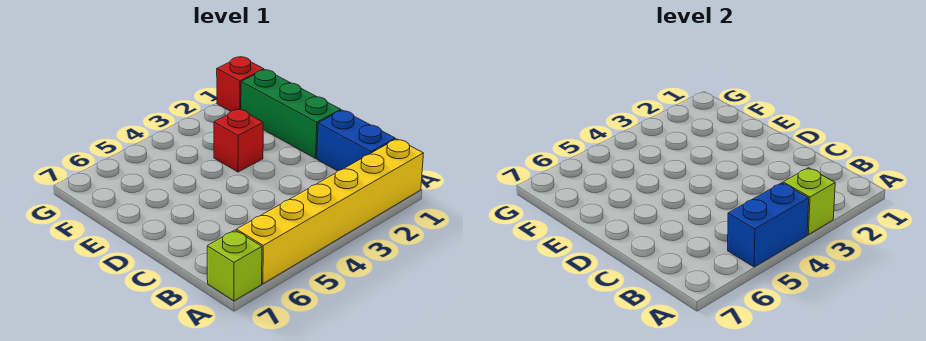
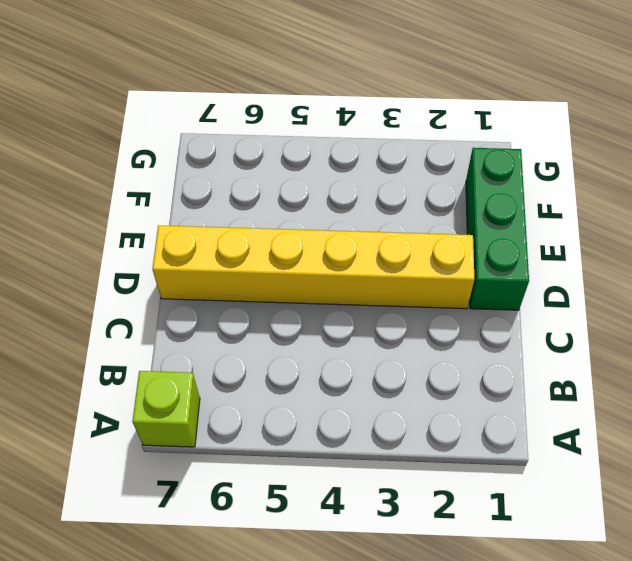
yellow 1x6 brick [152,225,474,309] -> yellow 1x6 brick moved to [237,139,424,284]
none -> blue 1x2 brick [317,110,395,171]
none -> red 1x1 brick [214,109,263,172]

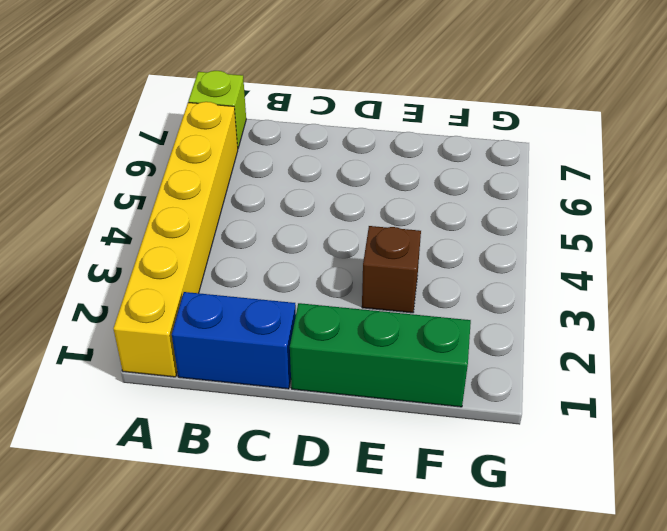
brown 1x1 brick [362,226,421,313] -> red 1x1 brick [214,109,263,172]
none -> red 1x1 brick [217,57,264,111]
none -> lime 1x1 brick [783,168,835,235]

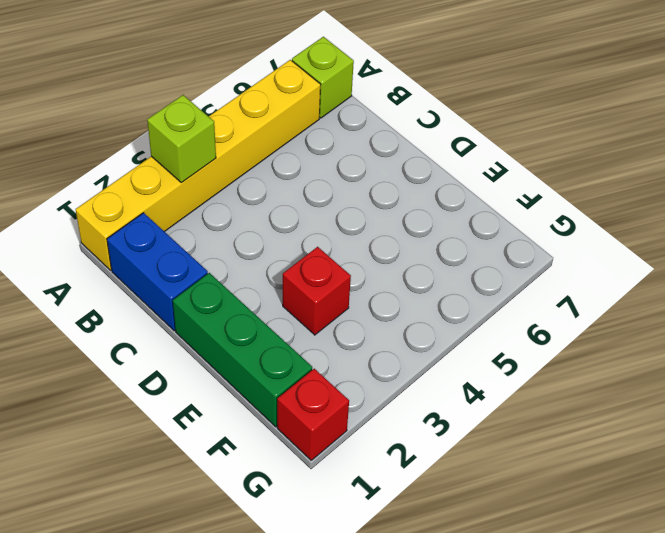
none -> blue 1x2 brick [728,183,809,267]

